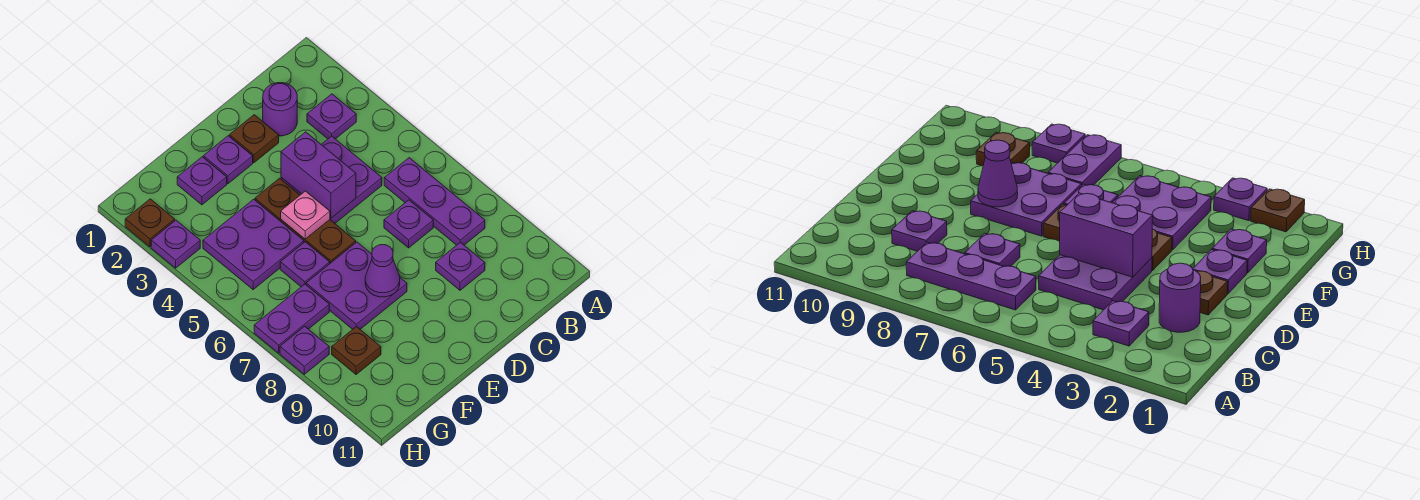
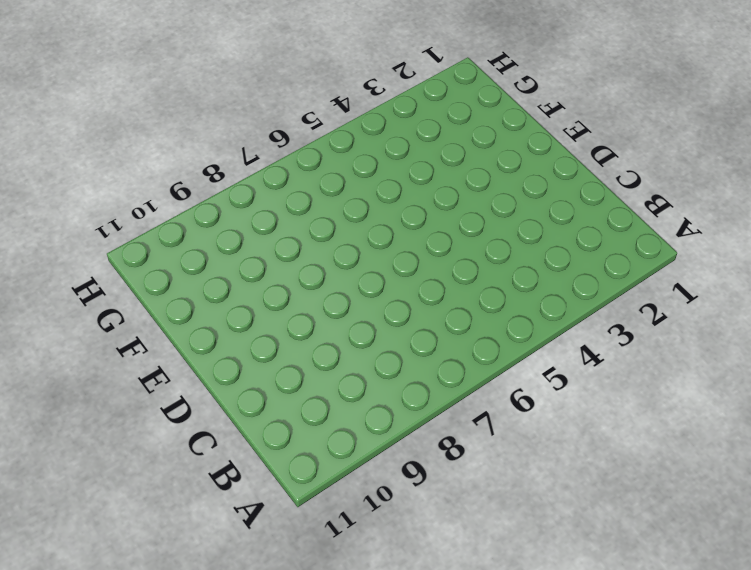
none -> purple 1x1 plate [307,94,356,139]
none -> purple 1x3 plate [384,158,485,245]
none -> purple 1x1 round brick [263,83,297,136]

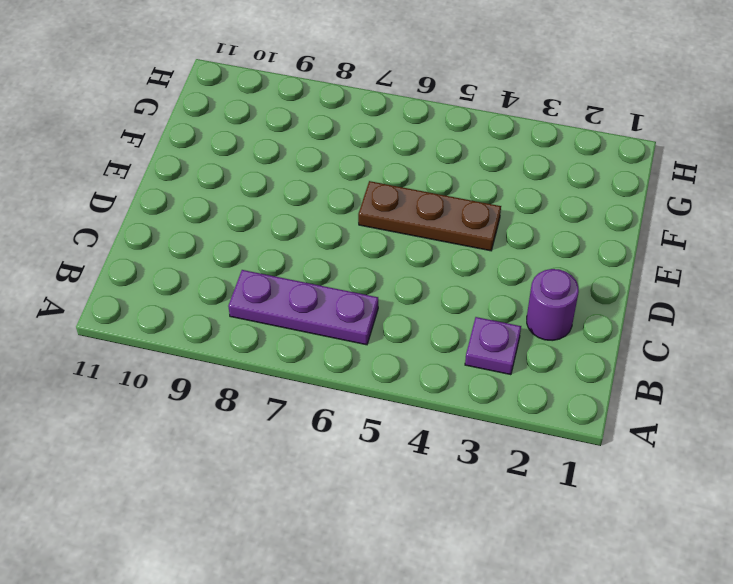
none -> purple 2x2 plate [281,136,382,223]
none -> purple 1x1 plate [384,200,433,248]
none -> purple 1x1 plate [436,242,485,290]

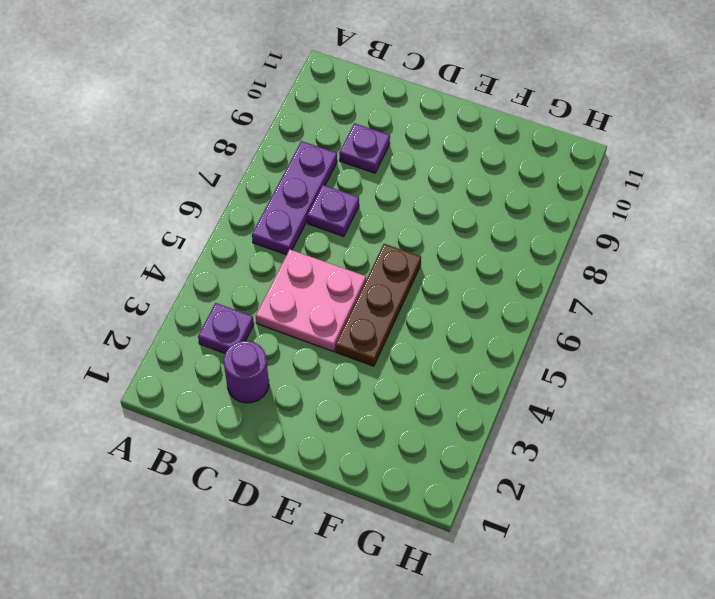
pink 2x2 plate [256,250,366,352] -> purple 2x2 plate [281,136,382,223]
none -> brown 1x1 plate [229,115,279,163]
none -> purple 1x1 plate [203,136,253,184]
none -> purple 2x2 plate [306,242,407,329]

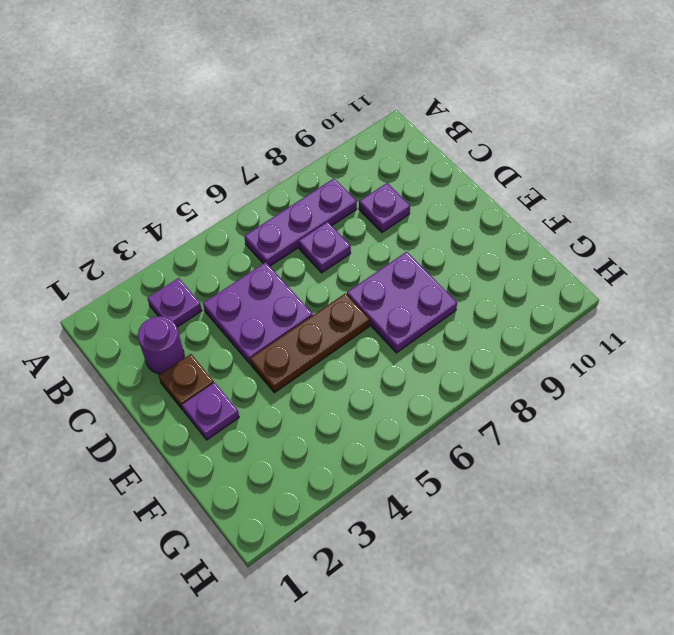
none -> purple 1x1 plate [177,157,227,205]
none -> purple 2x2 plate [203,199,304,290]
none -> purple 1x1 plate [280,242,330,287]

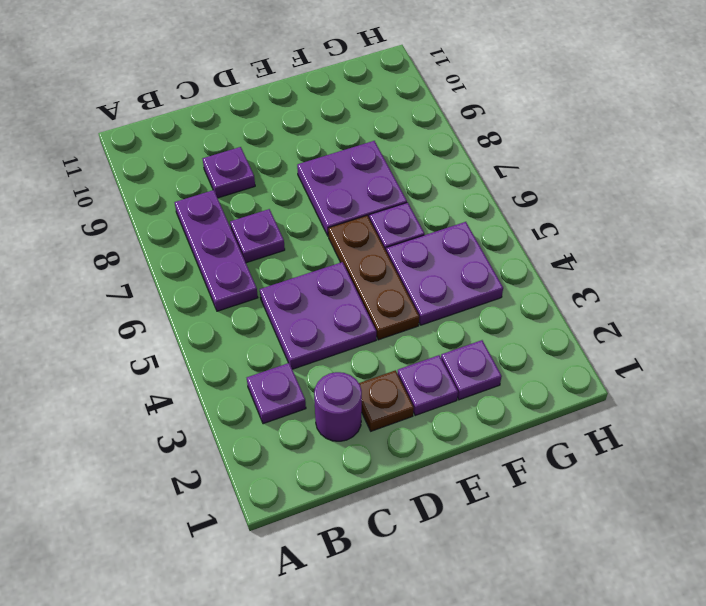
none -> purple 1x2 plate [254,284,329,353]
none -> brown 1x1 plate [332,326,381,375]
none -> brown 1x1 plate [125,199,175,247]

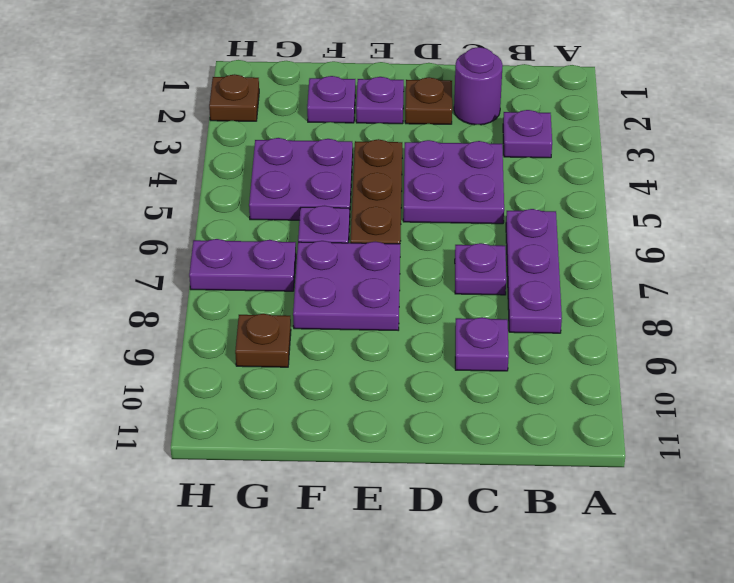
none -> purple 1x1 plate [151,220,200,268]
none -> purple 1x1 plate [280,326,329,374]
none -> purple 1x2 brick [281,132,356,218]

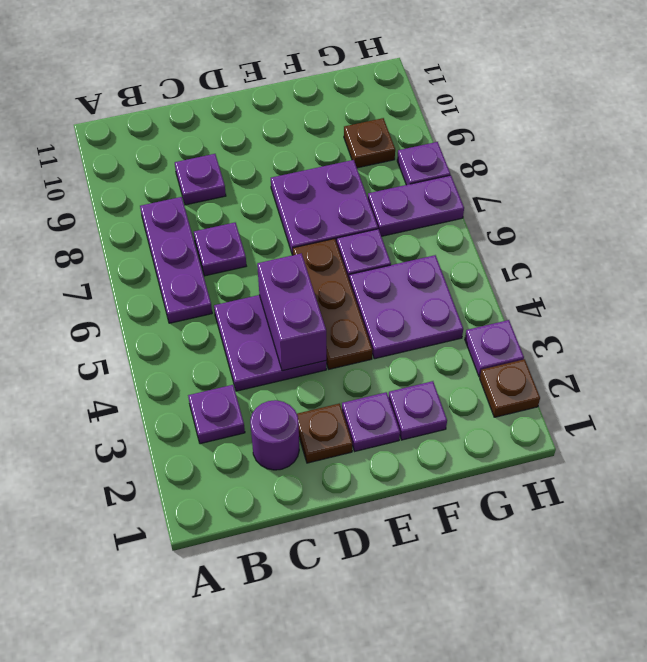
none -> pink 1x1 plate [281,191,330,239]
none -> purple 1x1 cone [365,245,400,297]

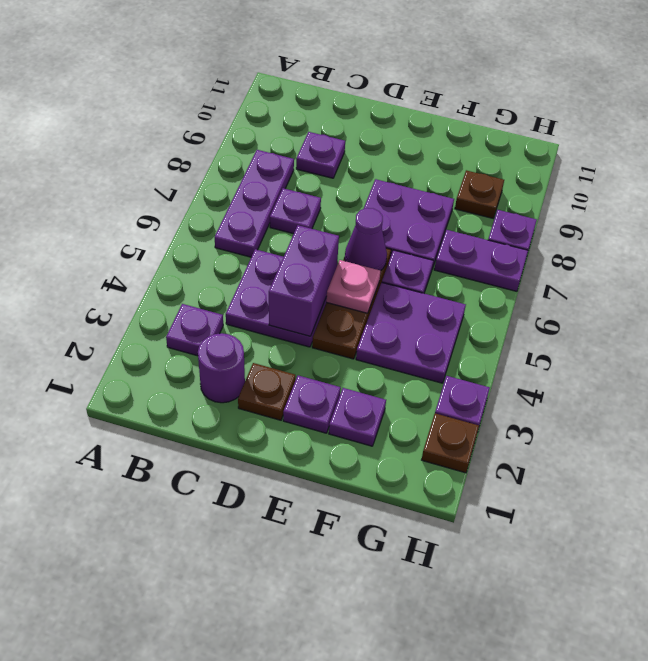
purple 1x1 cone [345,208,387,271] -> purple 1x1 cone moved to [365,245,400,297]

